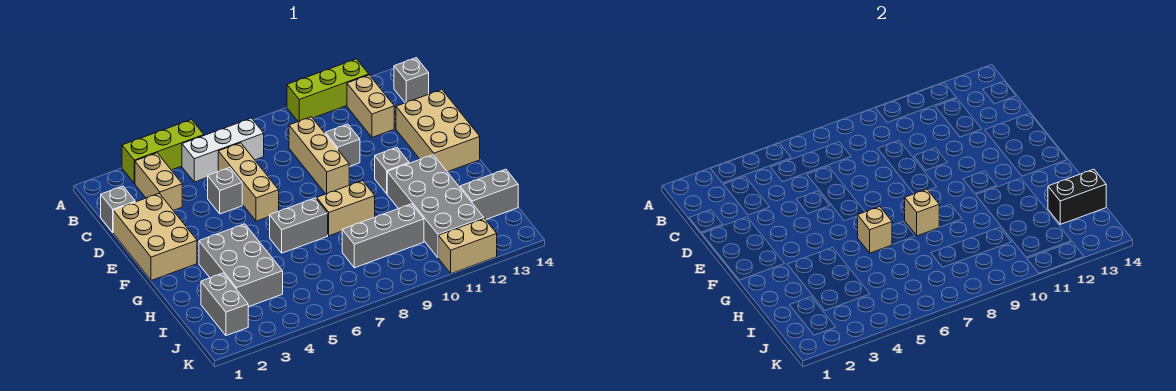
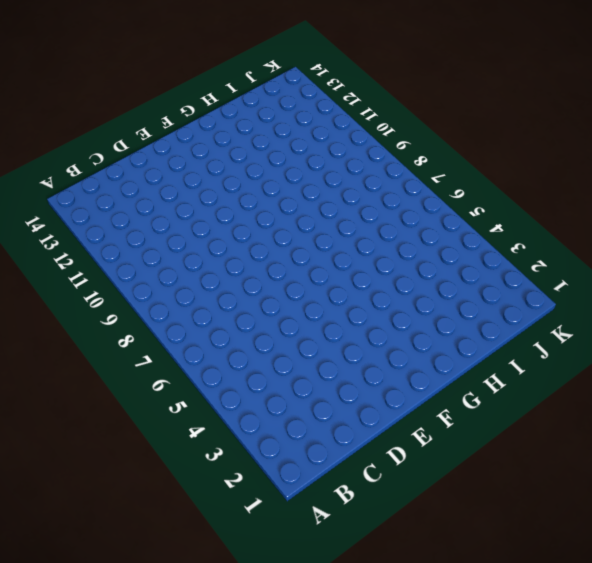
none -> lime 1x3 brick [122,120,204,183]
none -> lime 1x3 brick [287,59,369,122]
none -> tan 1x2 brick [135,153,182,211]

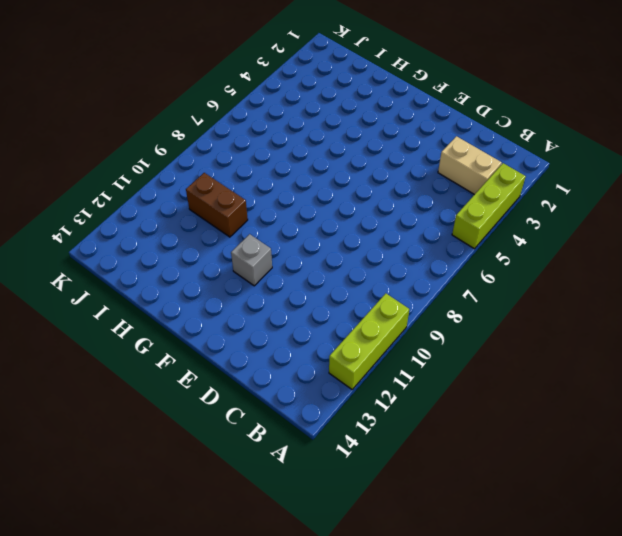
brown 1x2 brick [186,173,248,237] -> grey 1x3 brick [342,204,424,268]
none -> white 1x3 brick [182,118,264,182]
none -> tan 1x2 brick [347,75,394,137]
none -> grey 1x1 brick [394,58,429,103]

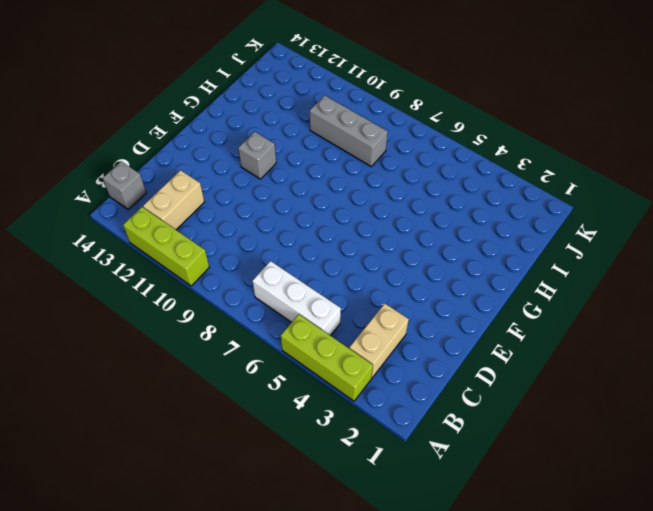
none -> grey 1x1 brick [101,186,135,232]
none -> tan 1x3 brick [218,143,279,221]
none -> tan 1x3 brick [289,117,349,194]

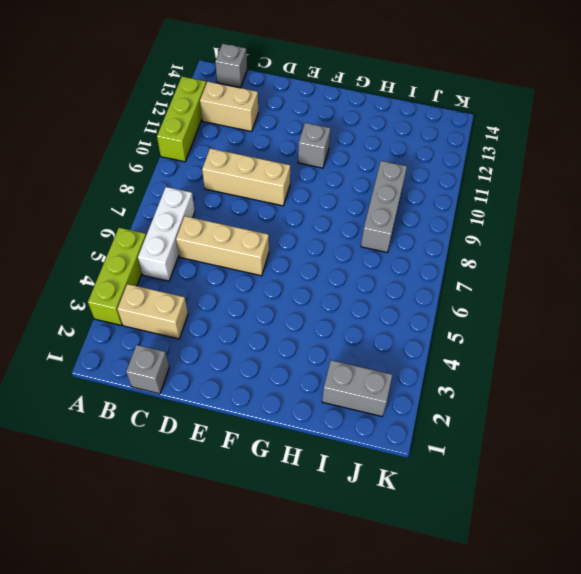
none -> tan 2x3 brick [113,194,197,281]
none -> grey 1x1 brick [208,167,242,214]
none -> grey 1x1 brick [325,124,360,167]

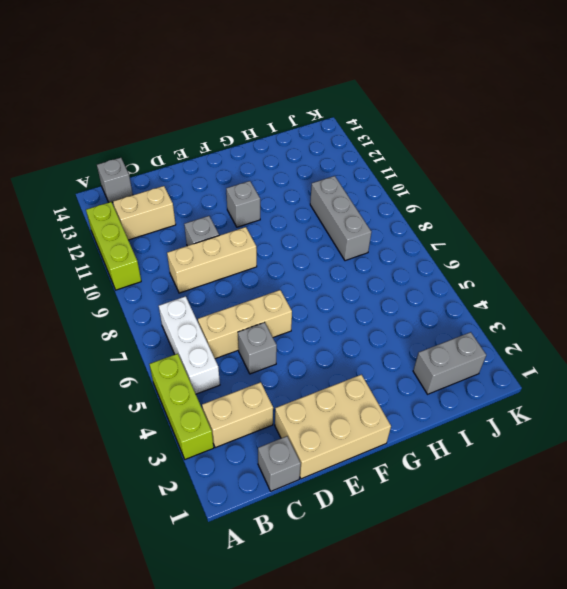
none -> tan 2x3 brick [396,90,480,172]
none -> grey 2x3 brick [199,224,283,307]
none -> grey 1x2 brick [270,198,328,253]

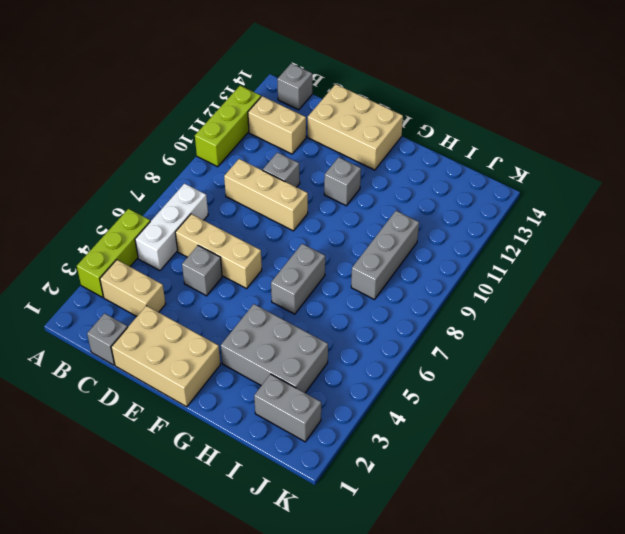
none -> tan 1x2 brick [317,181,375,236]
none -> grey 2x4 brick [387,155,484,257]
none -> grey 1x2 brick [460,169,518,220]

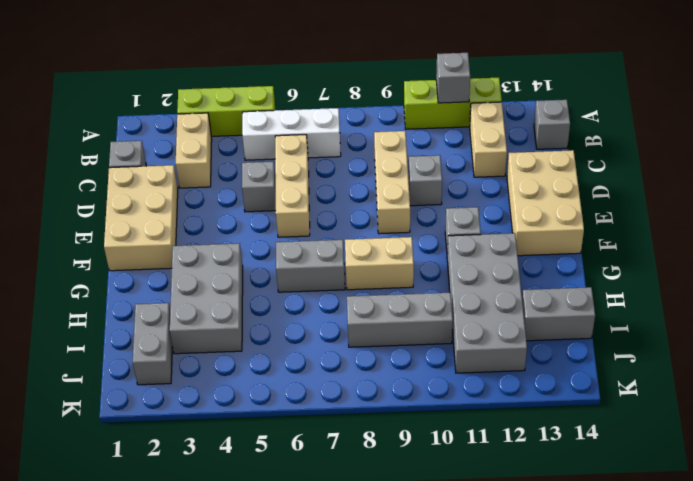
grey 1x1 brick [436,53,470,103] -> none
none -> tan 1x2 brick [438,218,497,274]
none -> tan 1x1 brick [858,207,892,253]
none -> tan 1x1 brick [905,189,939,236]

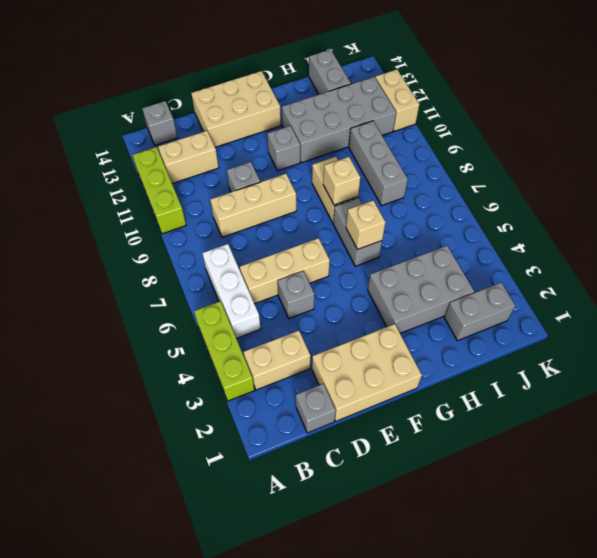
none -> black 1x2 brick [1048,169,1106,224]

